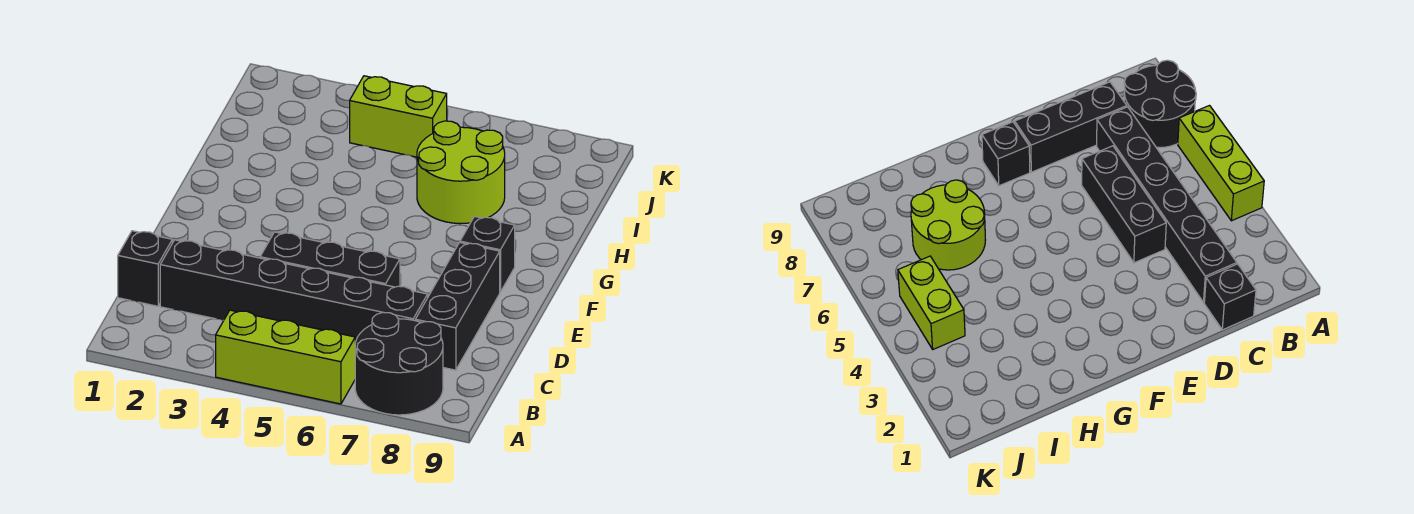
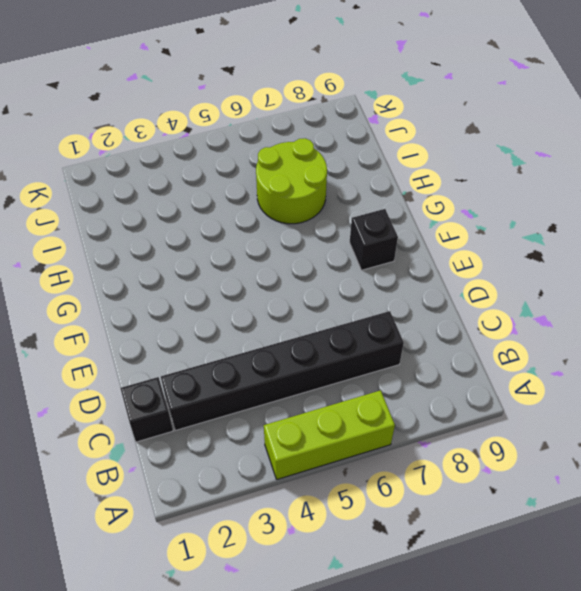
none -> black 2x2 round brick [355,312,443,415]
none -> black 1x3 brick [415,242,500,370]

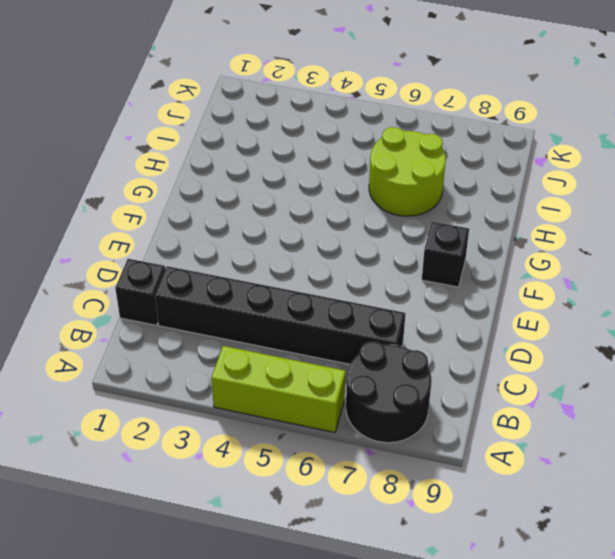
none -> black 1x3 brick [415,242,500,370]
none -> black 1x3 brick [260,232,400,287]

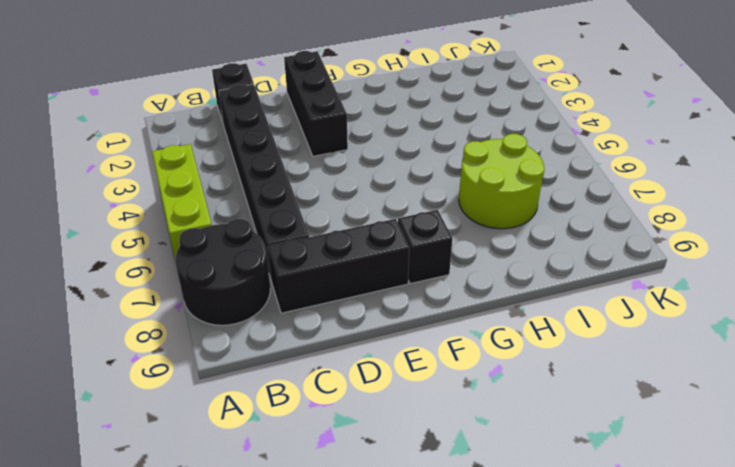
black 1x3 brick [284,51,348,156] -> black 1x3 brick moved to [260,232,400,287]
none -> lime 1x2 brick [350,76,447,157]

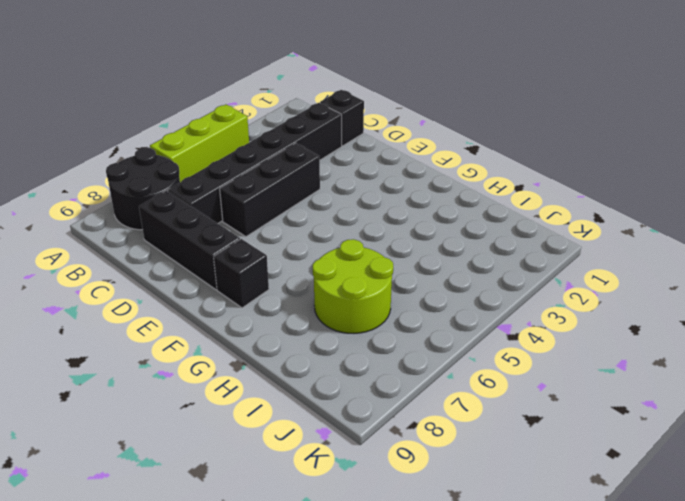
none -> lime 1x2 brick [350,76,447,157]

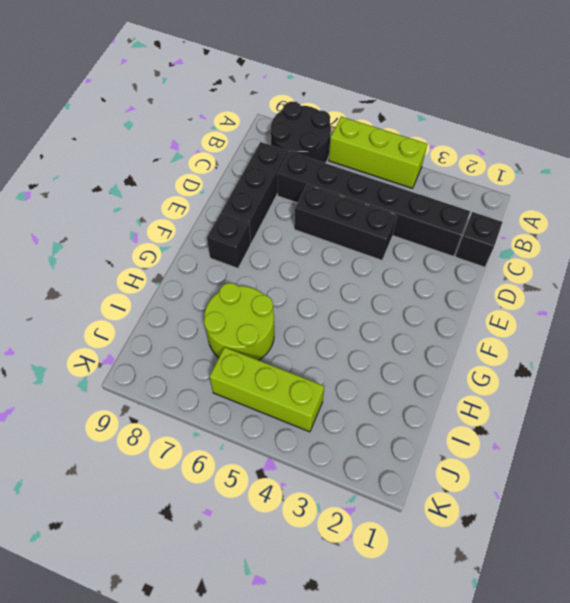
lime 1x3 brick [209,347,324,432] -> lime 1x2 brick [350,76,447,157]

